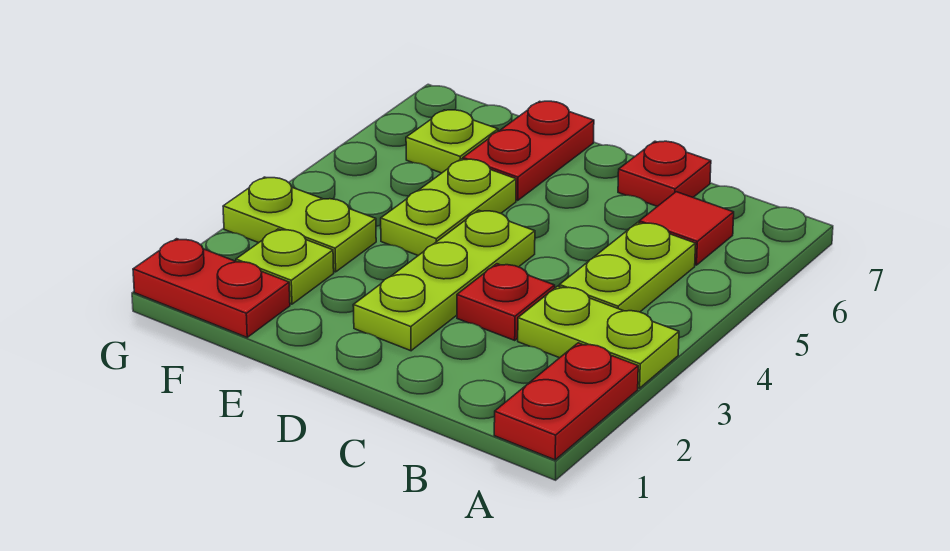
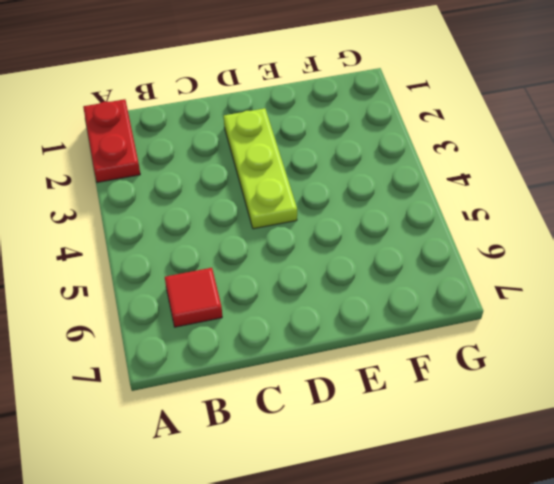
none -> lime 1x2 plate [518,286,679,388]
none -> lime 1x2 plate [559,222,696,312]
none -> red 1x1 plate [457,264,555,340]

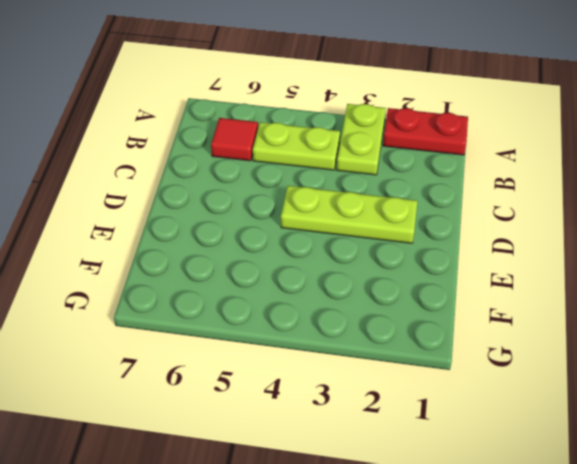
none -> red 1x1 plate [457,264,555,340]
none -> red 1x1 plate [618,141,711,206]
none -> lime 1x2 plate [381,159,516,255]

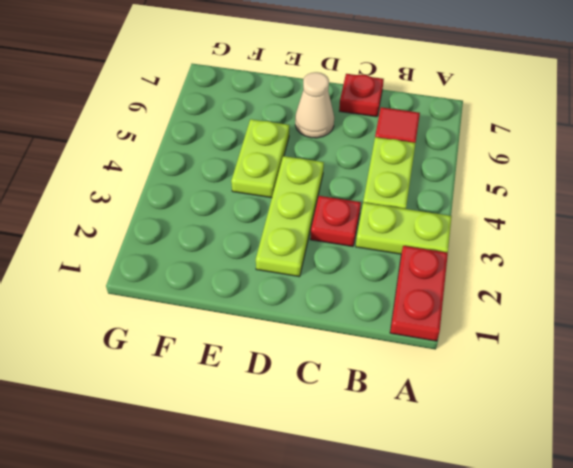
tan 1x1 cone [295,72,334,138] -> none
none -> red 1x2 plate [463,101,594,201]
none -> red 1x2 plate [133,239,290,337]
none -> lime 1x1 plate [236,229,334,304]

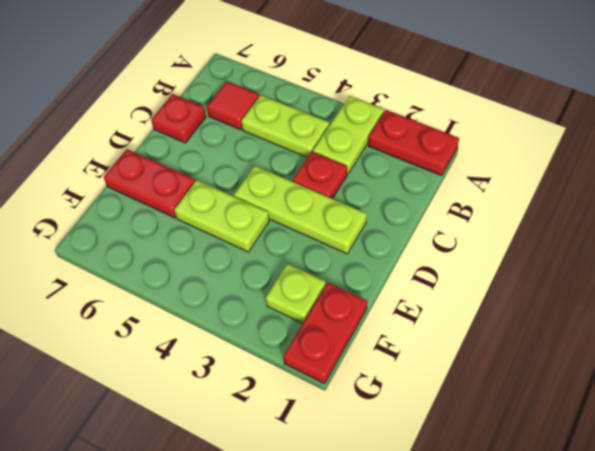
none -> lime 1x2 plate [223,177,376,272]
none -> lime 1x1 plate [406,110,498,173]

